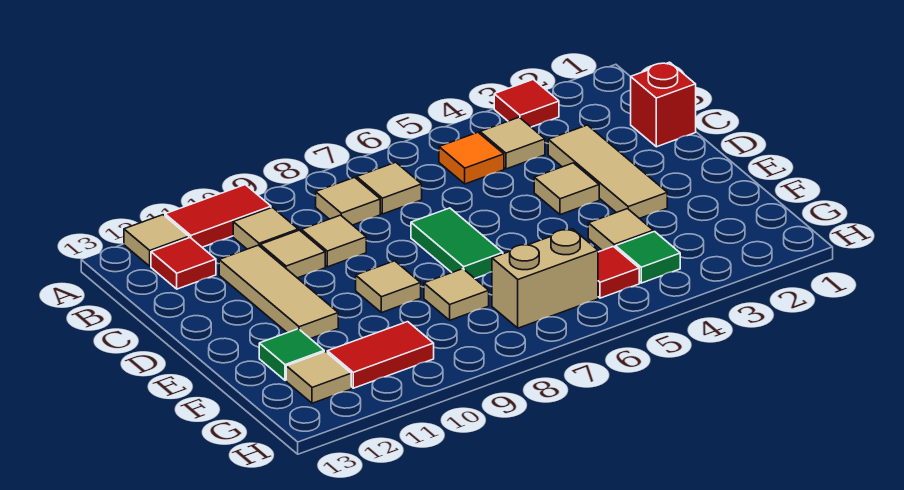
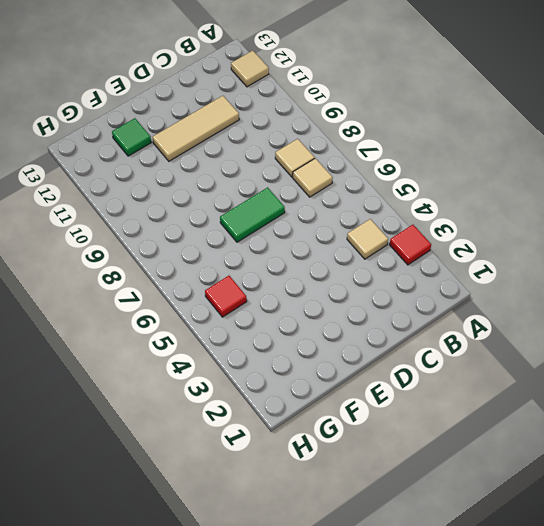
none -> red 1x2 tile [165,185,271,247]
none -> orange 1x1 tile [439,132,504,184]
none -> tan 1x1 tile [233,207,298,249]

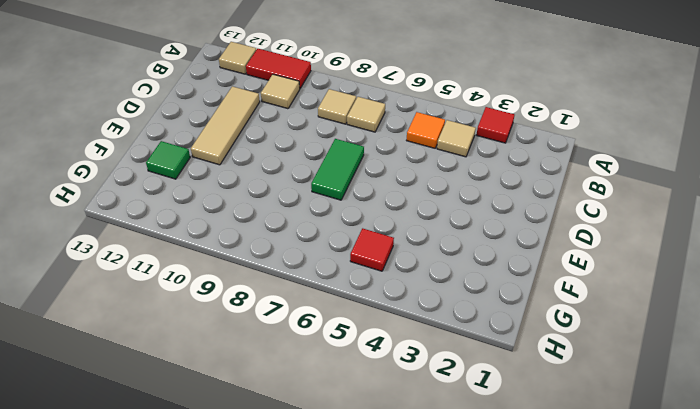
none -> red 1x1 tile [151,238,216,289]
none -> red 1x1 brick [631,62,696,147]
none -> tan 1x3 tile [548,125,667,218]

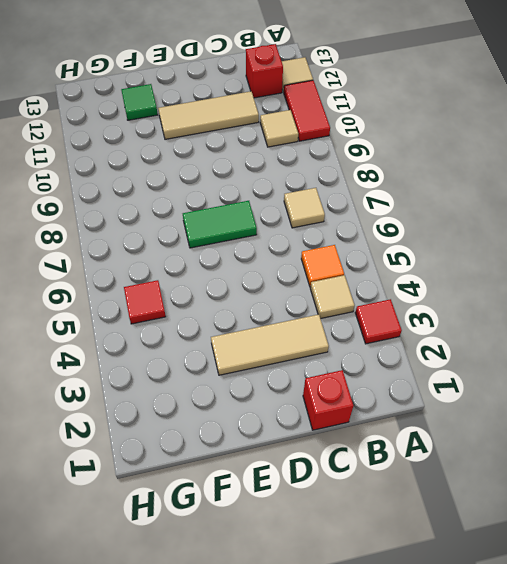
red 1x1 brick [246,44,283,98] -> red 1x1 tile [151,238,216,289]
none -> tan 1x1 tile [316,177,380,225]
none -> tan 1x1 tile [301,215,366,267]
none -> tan 1x1 tile [260,230,325,278]

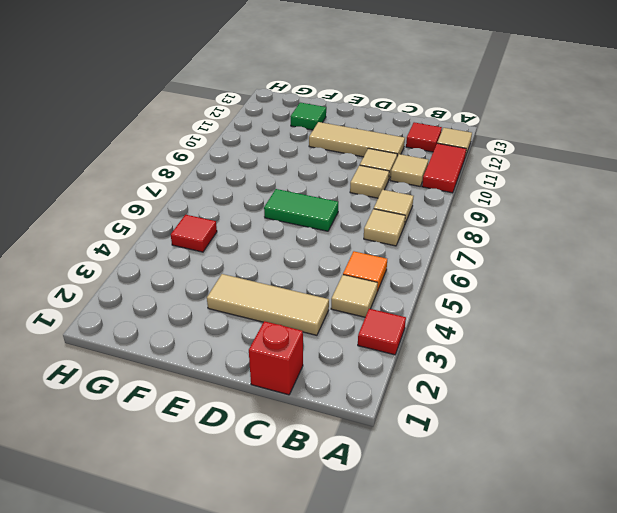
none -> tan 1x1 tile [534,163,599,215]
none -> tan 1x1 tile [356,261,421,313]
none -> tan 1x1 tile [588,209,653,250]

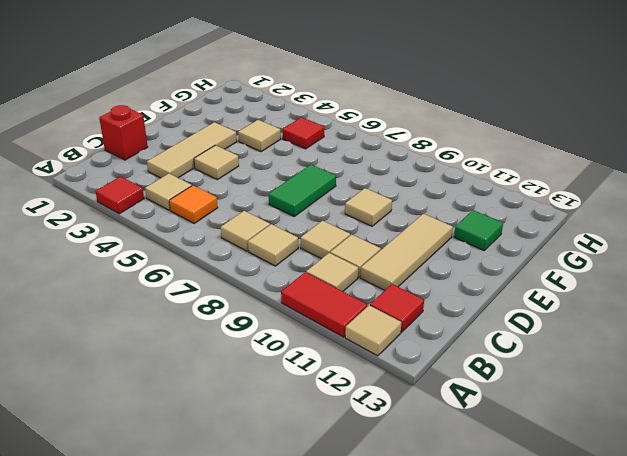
none -> tan 1x1 tile [424,269,489,320]
none -> green 1x1 tile [615,232,680,283]
none -> tan 1x2 brick [492,229,598,328]

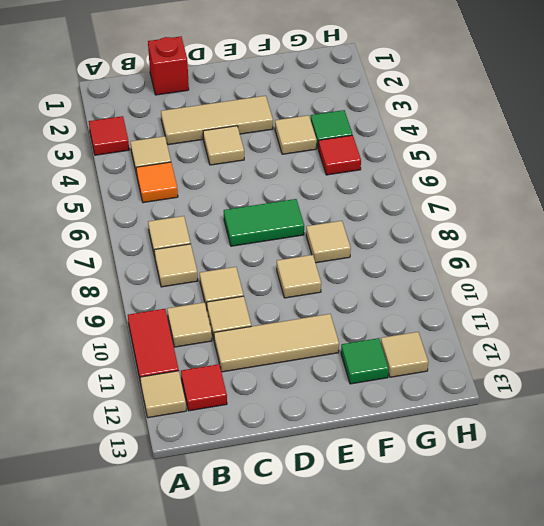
none -> tan 1x2 brick [492,229,598,328]
none -> red 1x2 tile [327,322,434,388]

